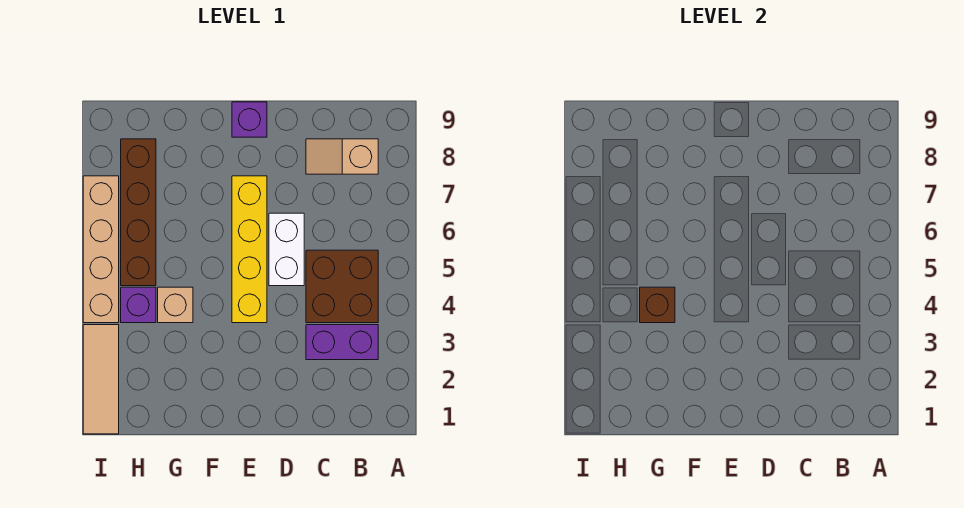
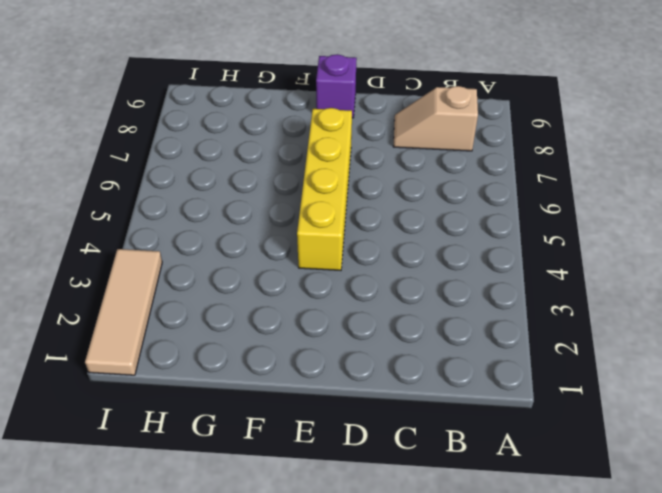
none -> purple 1x2 brick [306,325,378,360]
none -> brown 2x2 brick [306,250,378,323]
none -> white 1x2 brick [269,213,304,286]

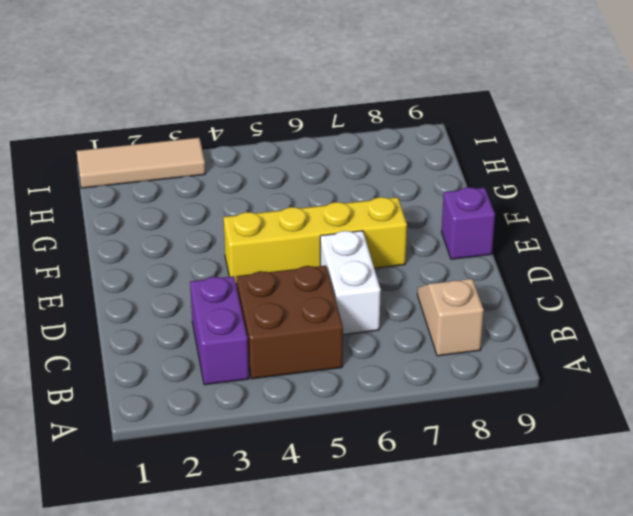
white 1x2 brick [320,231,381,334] -> white 1x2 brick turned to [269,213,304,286]
none -> tan 1x1 brick [158,287,193,323]
none -> purple 1x1 brick [121,287,156,323]
none -> brown 1x4 brick [121,139,156,286]

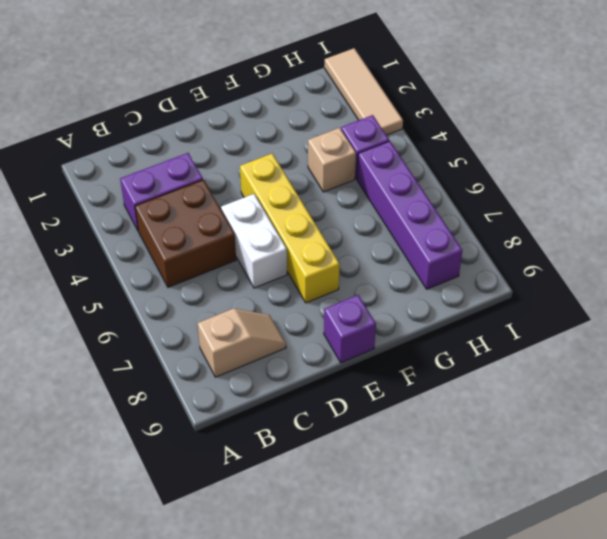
purple 1x4 brick [357,141,462,289] -> brown 1x4 brick [121,139,156,286]
none -> tan 1x4 brick [83,176,119,323]
none -> brown 1x1 brick [640,287,675,323]

